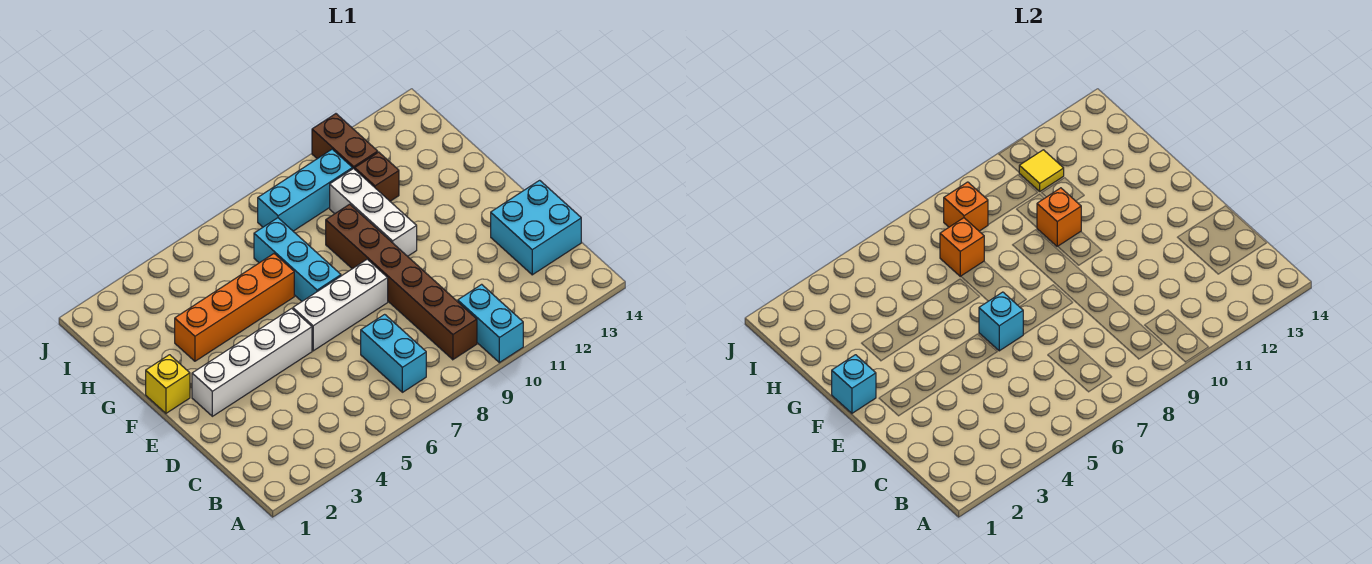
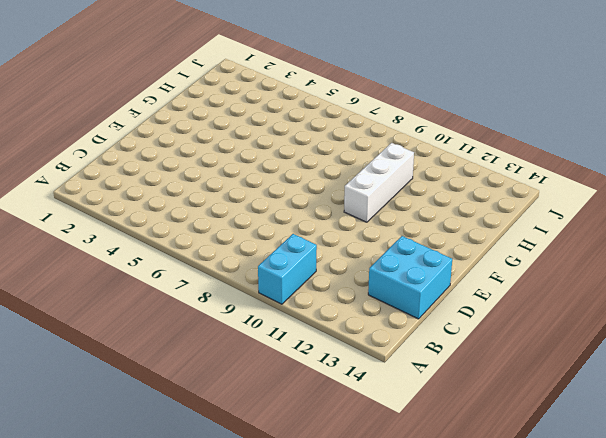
none -> cyan 1x2 brick [361,314,426,392]
none -> brown 1x6 brick [326,204,477,360]
none -> white 1x4 brick [192,308,312,416]

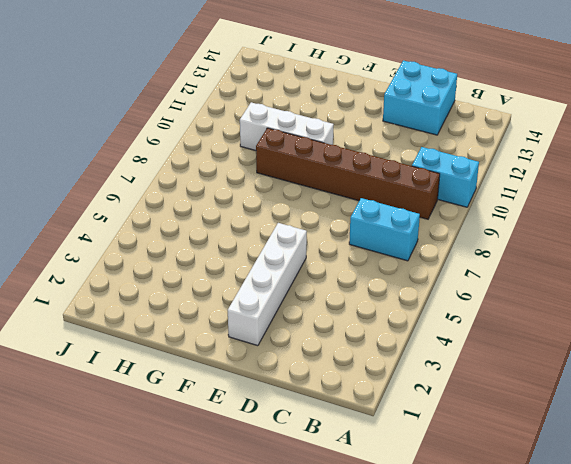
none -> white 1x3 brick [293,259,388,351]
none -> yellow 1x1 brick [146,355,190,413]
none -> cyan 1x3 brick [254,218,341,301]

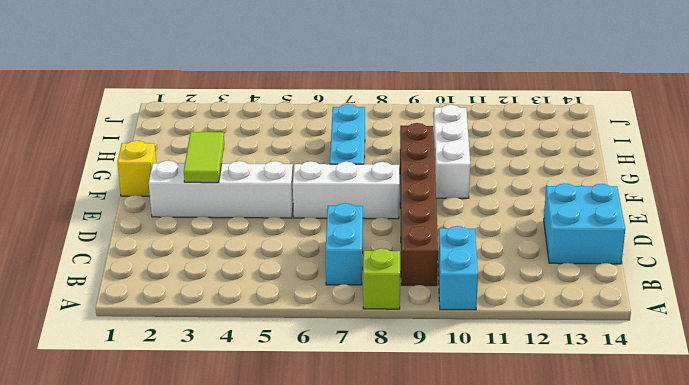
lime 1x1 brick [363,249,400,309] -> none
lime 1x2 tile [184,132,224,183] -> none
none -> orange 1x4 brick [175,254,294,361]
none -> brown 1x1 brick [355,152,399,201]
none -> cyan 1x3 brick [258,149,353,231]

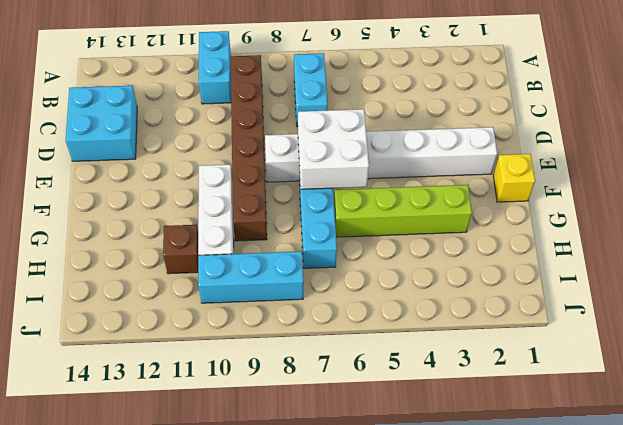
white 2x2 brick [298,109,369,189] -> cyan 1x1 brick [979,292,1023,351]
lime 1x4 brick [334,185,472,237] -> orange 1x4 brick [175,254,294,361]
none -> brown 1x2 brick [312,114,378,169]
none -> cyan 1x1 brick [832,355,876,413]
none -> orange 1x1 brick [1037,188,1081,247]

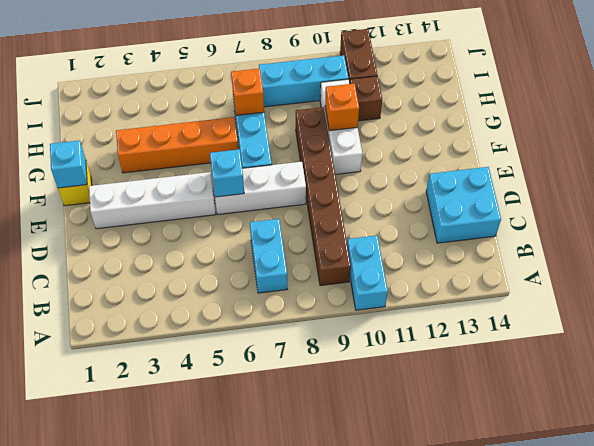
none -> orange 1x1 brick [944,182,988,231]
none -> yellow 1x1 tile [1019,150,1064,191]

